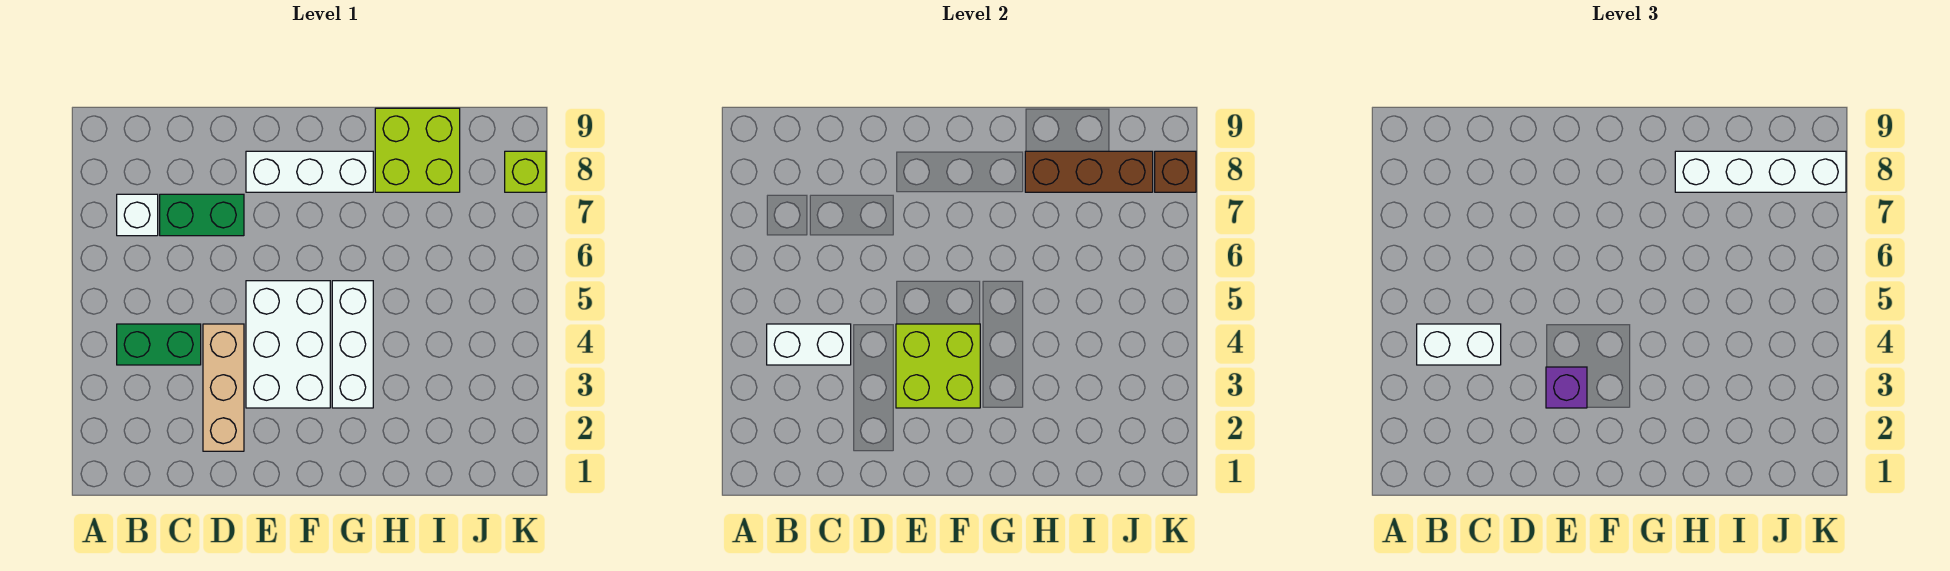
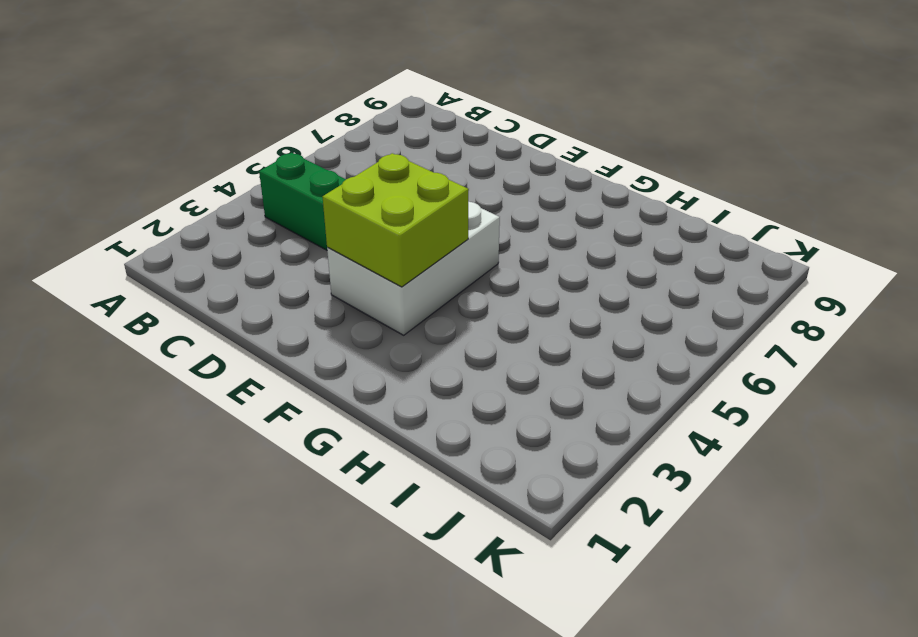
none -> white 1x1 brick [117,194,158,236]
none -> green 1x2 brick [160,194,244,236]
none -> tan 1x3 brick [203,324,244,451]

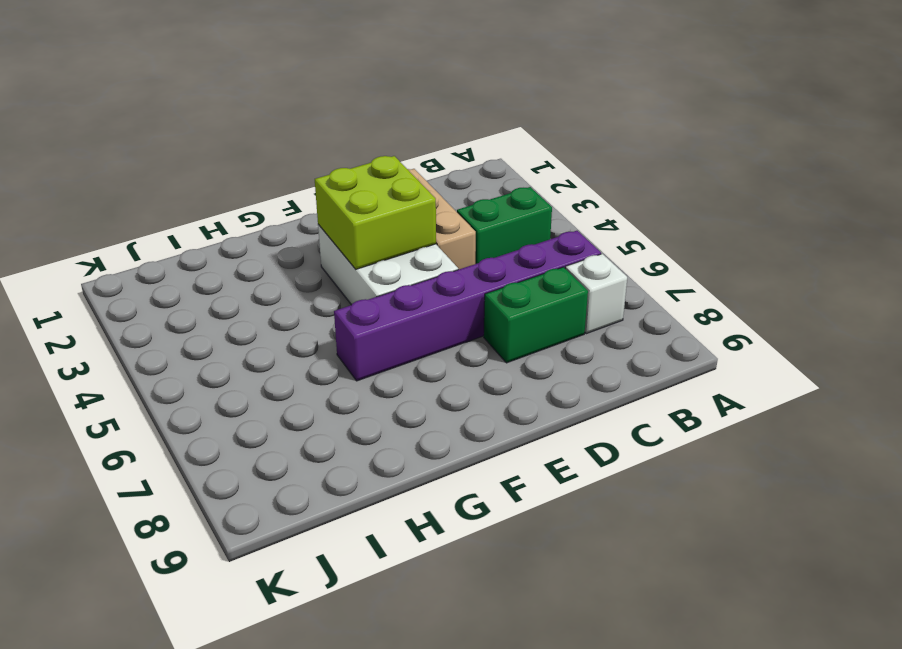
purple 1x6 brick [334,231,601,381] -> none
none -> white 1x3 brick [246,151,373,192]
none -> white 1x3 brick [332,281,373,408]
none -> lime 2x2 brick [375,108,460,192]

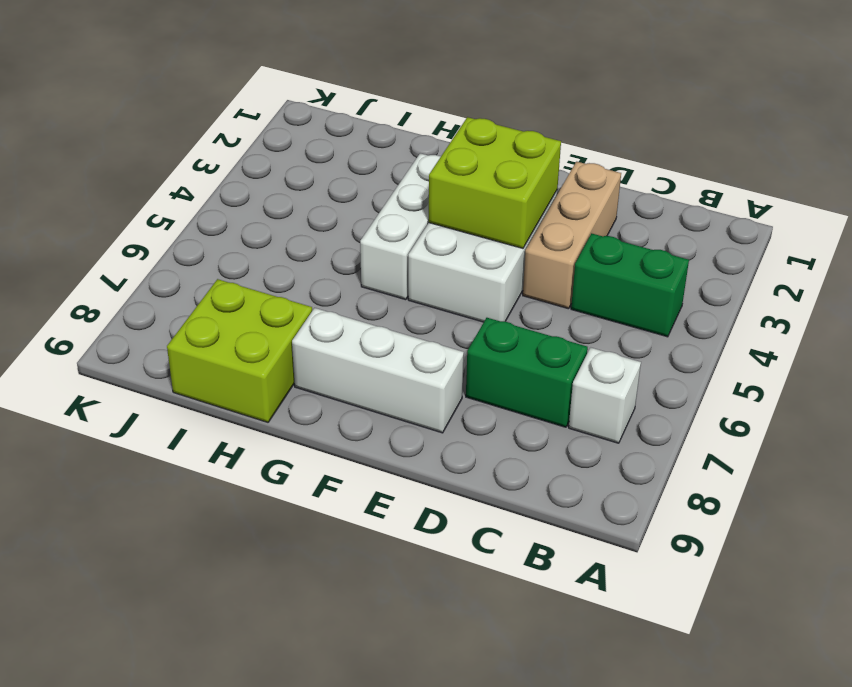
none -> lime 1x1 brick [505,151,546,192]
none -> white 1x2 brick [767,324,851,365]
none -> brown 1x3 brick [1025,151,1153,192]

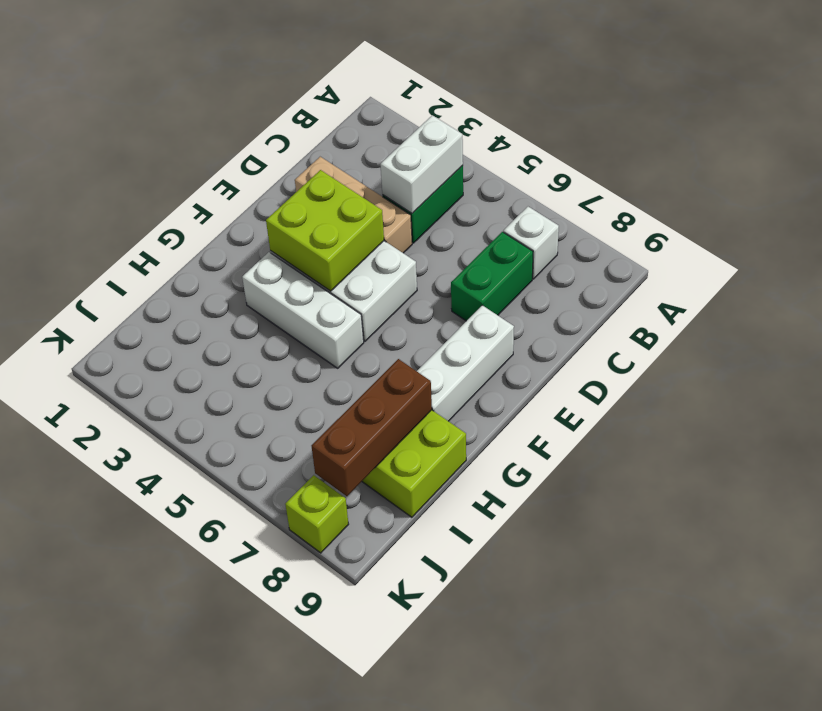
none -> brown 1x1 brick [1155,151,1196,192]
none -> white 1x2 brick [1417,324,1501,365]
none -> purple 1x1 brick [1546,367,1587,408]

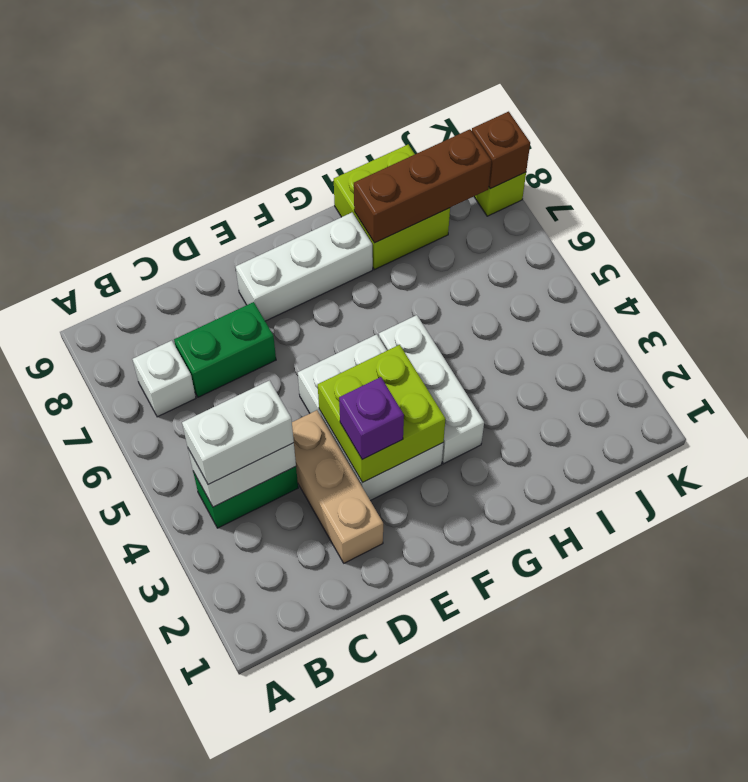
none -> white 1x4 brick [1675,151,1846,192]

